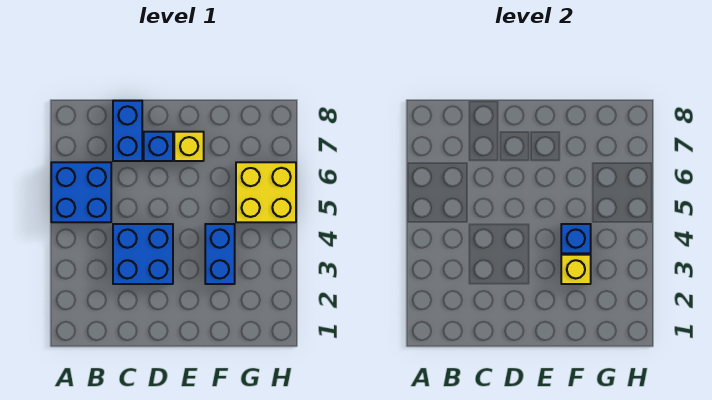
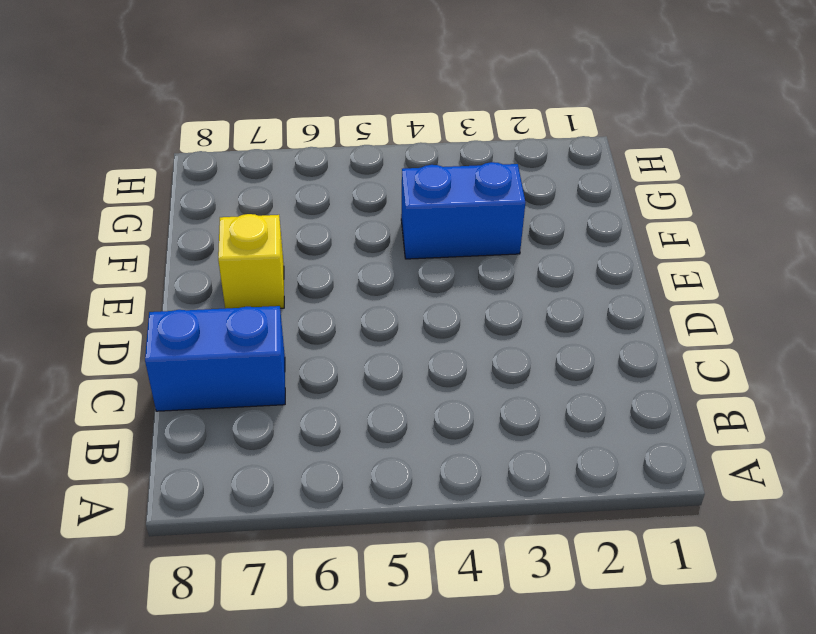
none -> blue 2x2 brick [51,162,111,222]
none -> blue 2x2 brick [113,224,173,284]

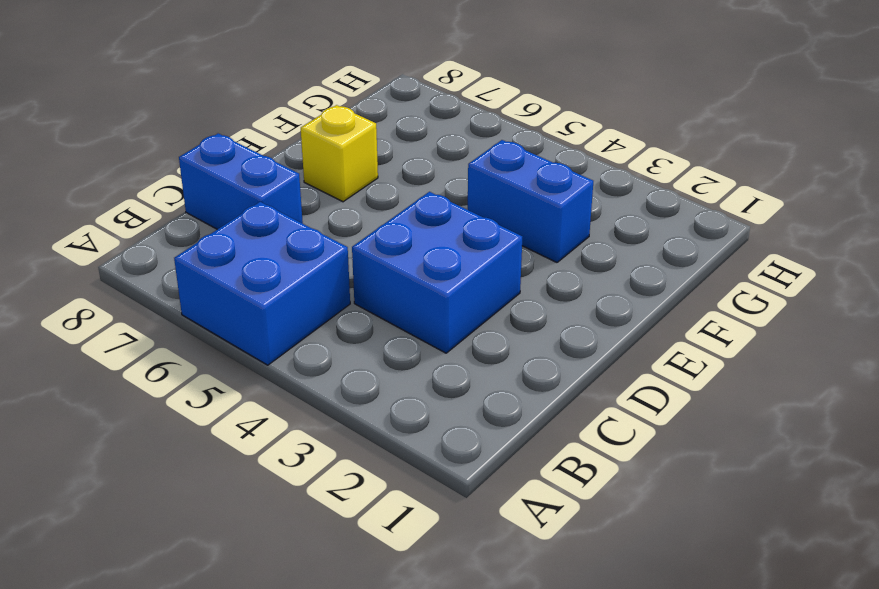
none -> blue 1x1 brick [144,132,173,161]
none -> yellow 2x2 brick [236,162,296,222]

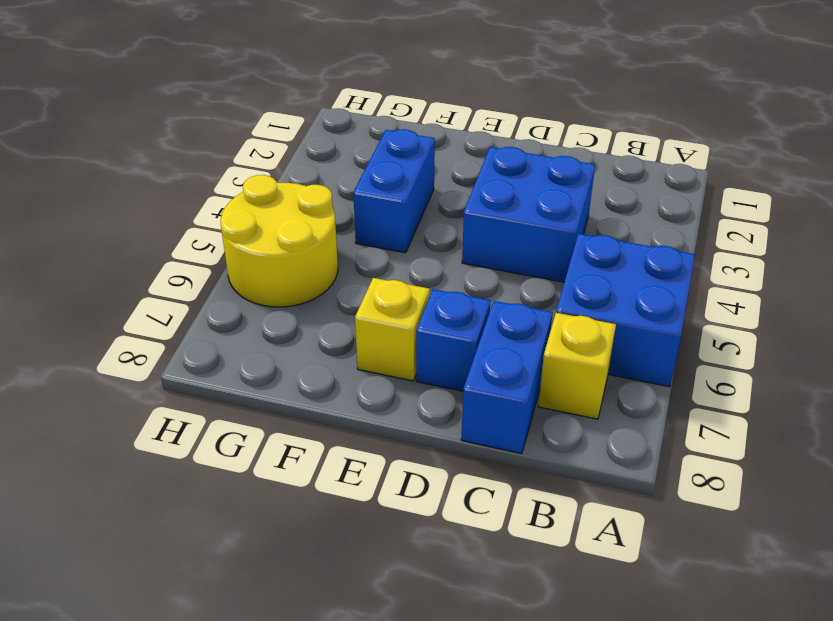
yellow 1x1 brick [538,313,616,419] -> yellow 1x1 brick moved to [561,255,591,284]
yellow 2x2 round brick [220,175,338,307] -> yellow 2x2 brick [236,162,296,222]
none -> blue 1x1 brick [561,224,591,253]

